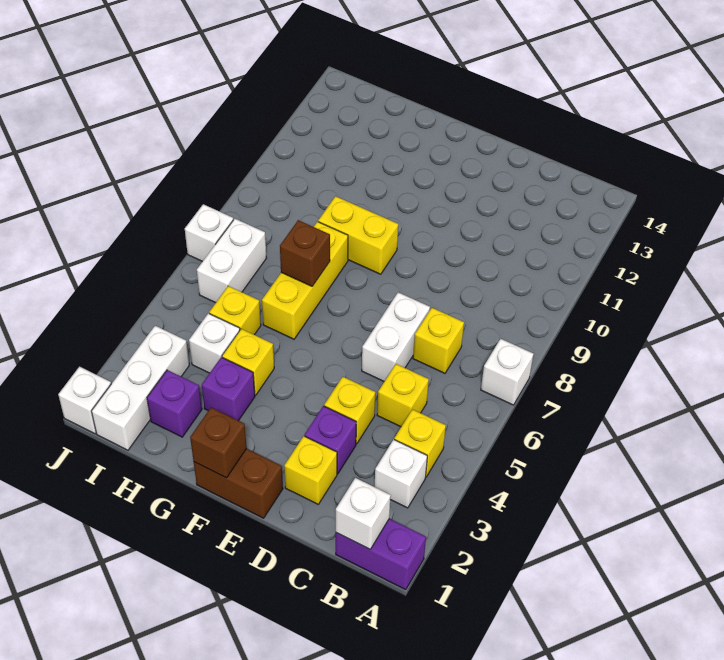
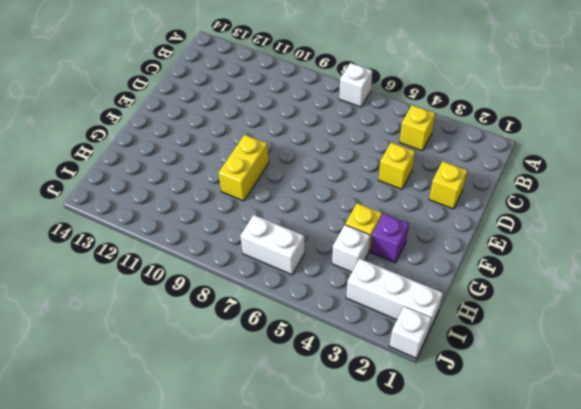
none -> purple 1x2 brick [336,519,426,590]
none -> white 1x1 brick [375,439,427,508]
none -> yellow 1x1 brick [377,364,429,427]

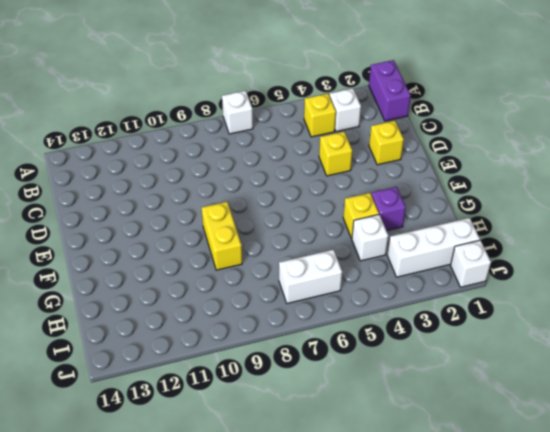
none -> yellow 1x1 brick [377,364,429,427]
none -> yellow 1x1 brick [413,308,464,373]
none -> purple 1x1 brick [305,406,356,474]

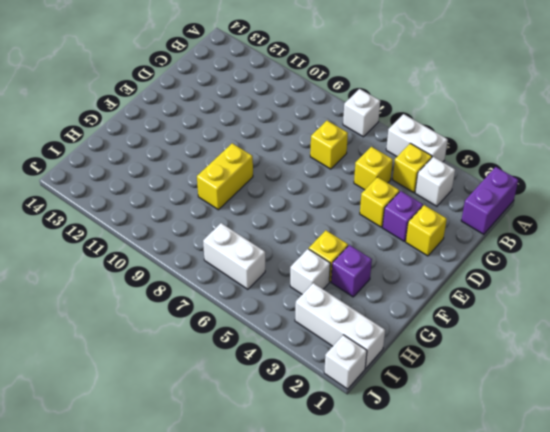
white 1x2 brick [386,114,448,162] -> white 1x2 brick moved to [362,292,430,381]
none -> brown 1x2 brick [194,449,283,518]
none -> yellow 1x3 brick [262,222,348,339]
none -> purple 1x1 brick [147,370,202,437]

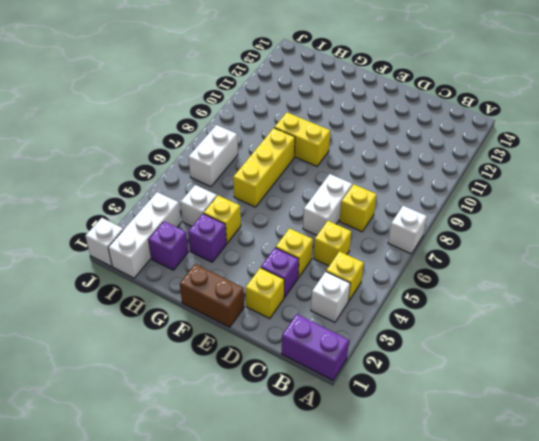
none -> yellow 1x1 brick [209,286,261,335]
none -> white 1x1 brick [185,204,233,262]
none -> white 1x1 brick [336,478,391,549]

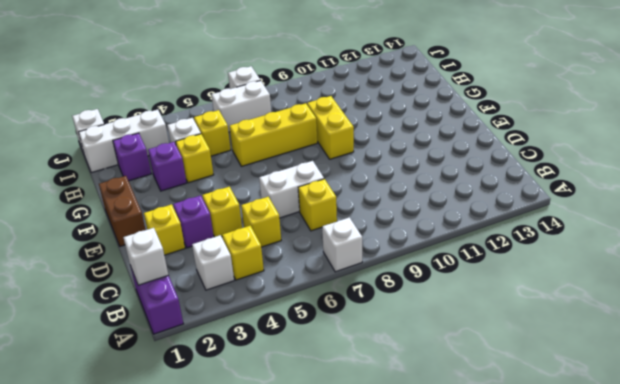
none -> brown 1x1 brick [190,408,247,478]
none -> brown 1x1 brick [280,220,330,286]

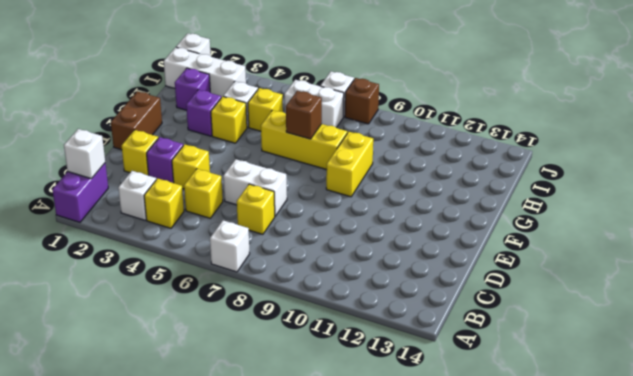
brown 1x1 brick [345,78,379,124] -> brown 1x1 brick moved to [190,408,247,478]

